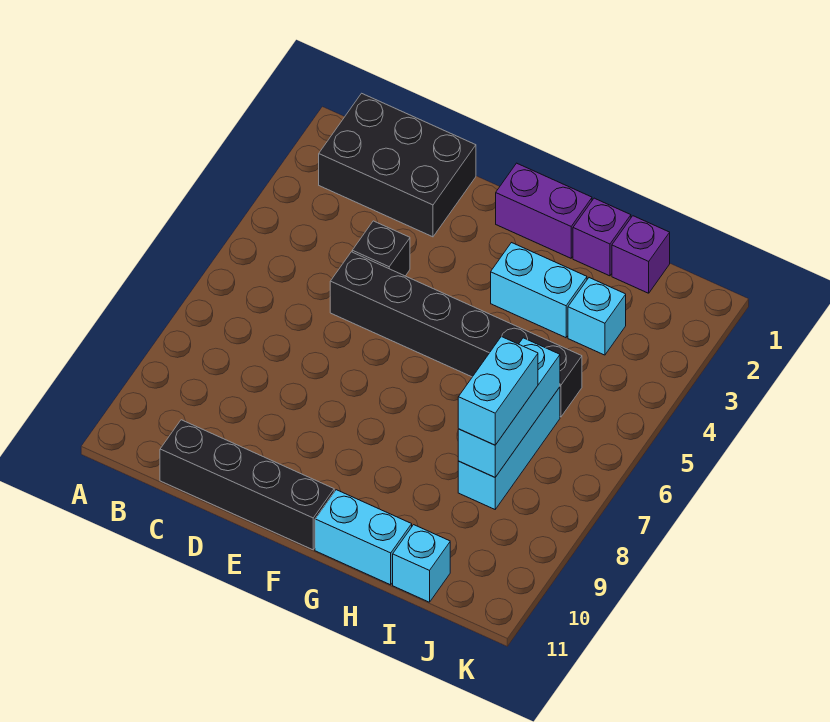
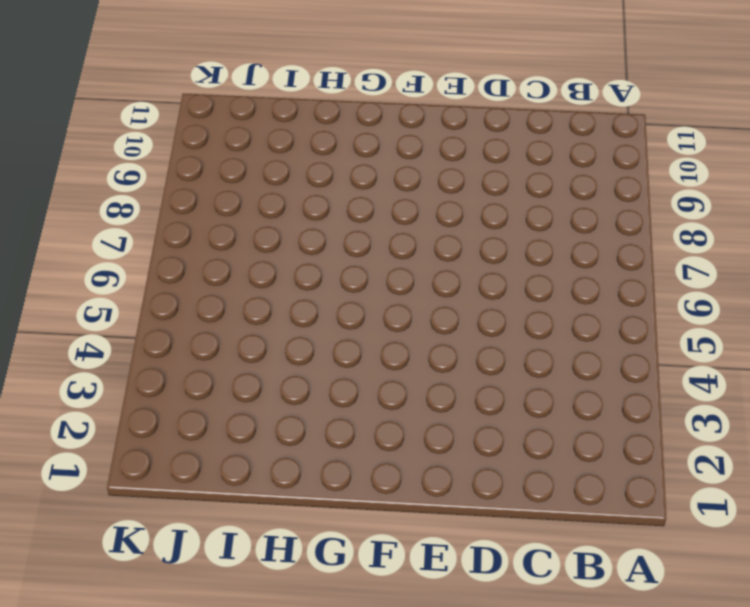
none -> black 2x3 brick [319,93,476,237]
none -> black 1x4 brick [160,420,334,550]
none -> black 1x1 brick [352,221,410,276]

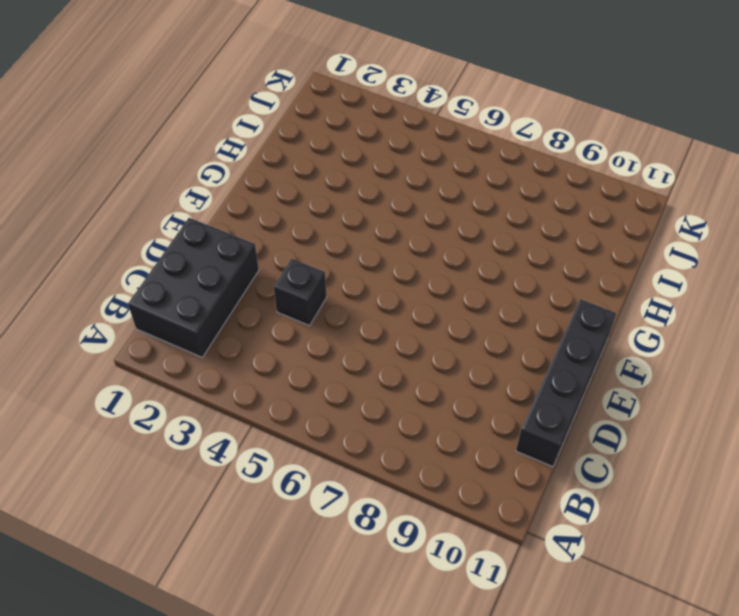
none -> black 1x6 brick [330,252,582,417]
none -> purple 1x2 brick [496,163,592,258]
none -> cyan 1x2 brick [491,243,587,338]

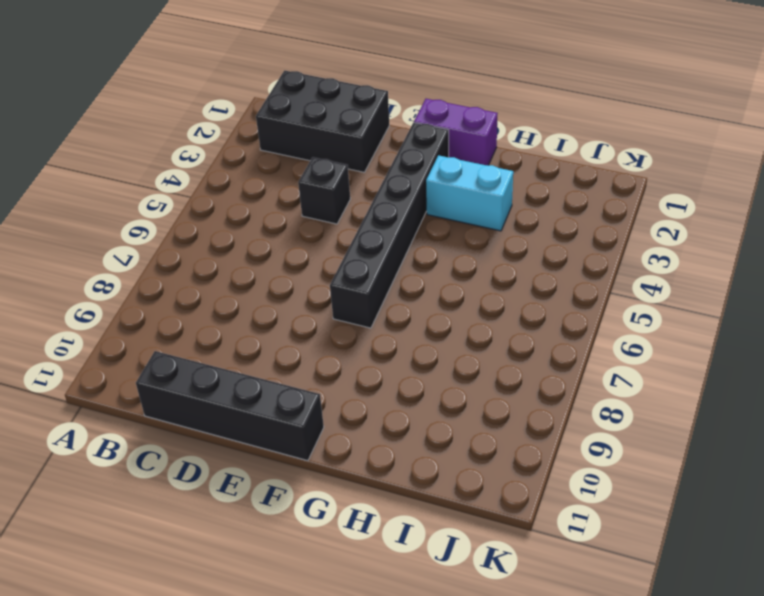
black 1x6 brick [330,123,449,328] -> black 1x6 brick turned to [330,252,582,417]
none -> cyan 1x2 brick [315,490,412,585]
none -> purple 1x1 brick [573,198,631,276]
none -> purple 1x1 brick [612,216,670,293]

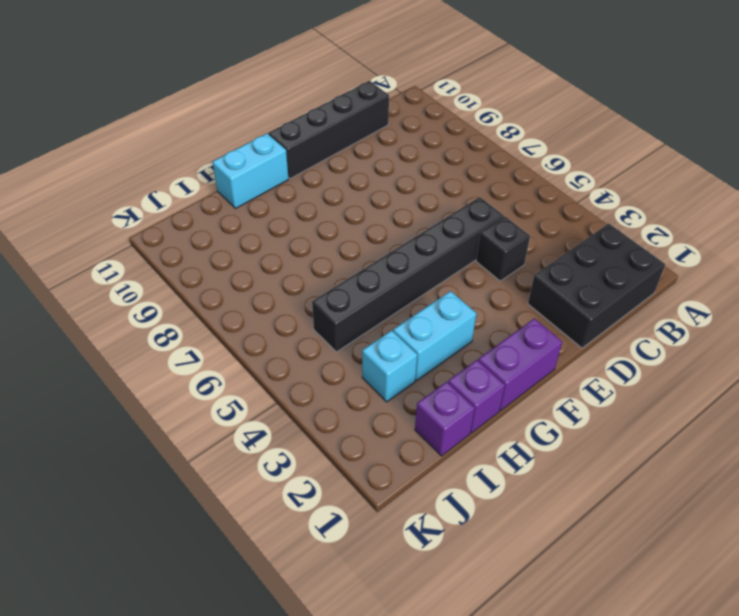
none -> cyan 1x3 brick [458,387,560,509]
none -> cyan 1x1 brick [393,525,450,602]
none -> cyan 1x3 brick [458,338,560,477]

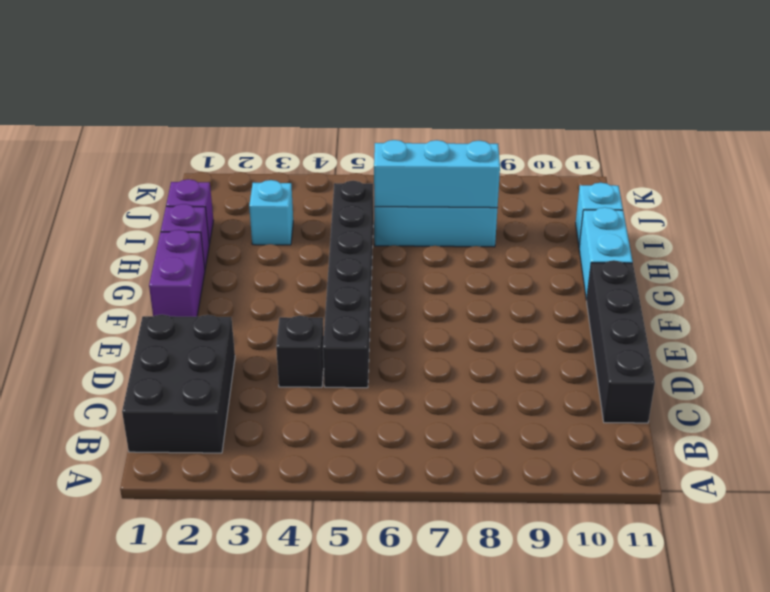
none -> cyan 1x2 brick [491,243,587,338]
none -> cyan 1x2 brick [458,337,538,445]

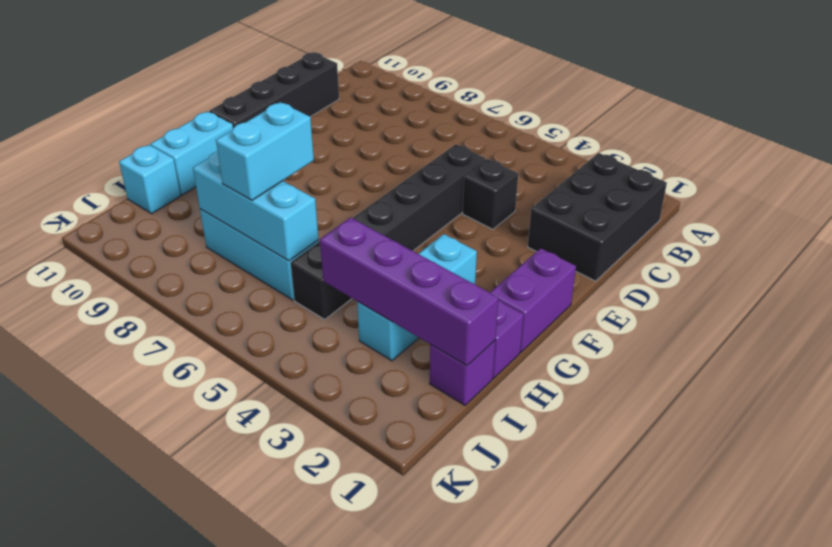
cyan 1x2 brick [216,102,314,200] -> cyan 1x2 brick turned to [458,337,538,445]
purple 1x4 brick [320,218,498,366] -> none

